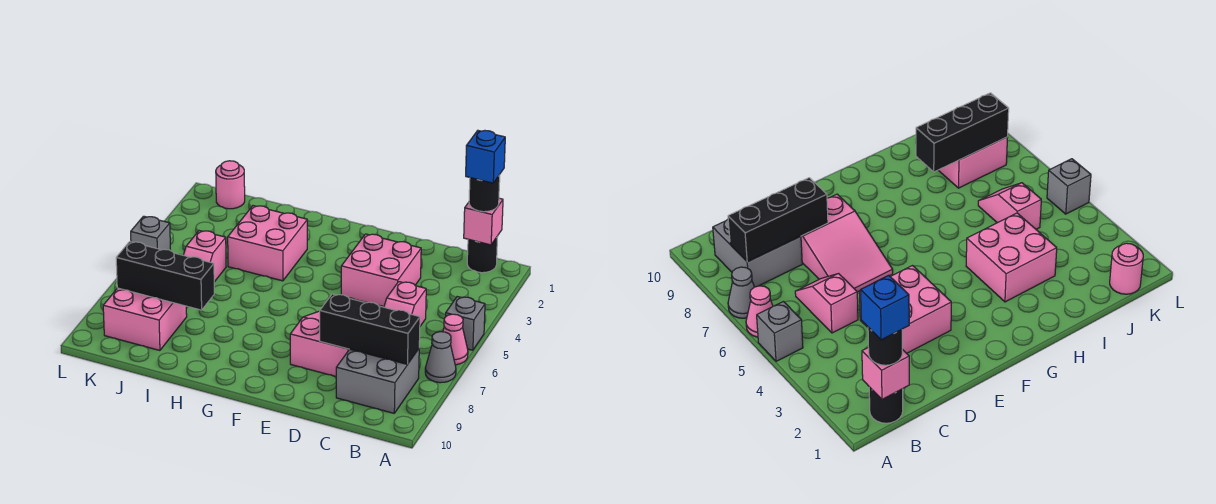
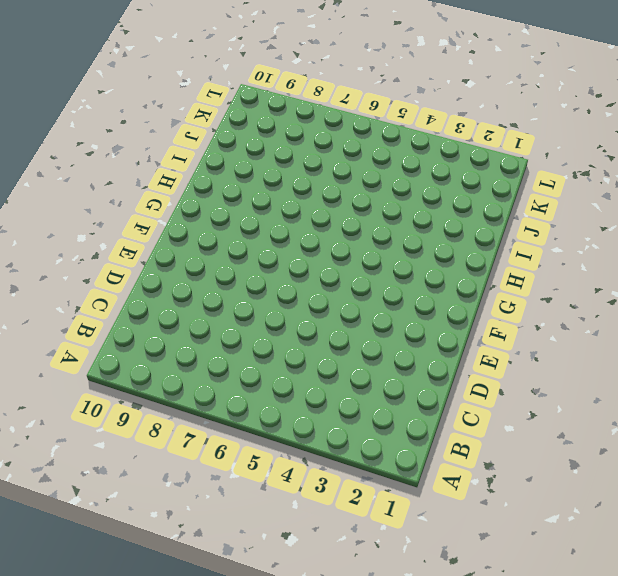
none -> grey 1x1 brick [446,297,485,350]
none -> pink 1x1 cone [443,314,468,365]
none -> grey 1x1 cone [425,332,456,383]

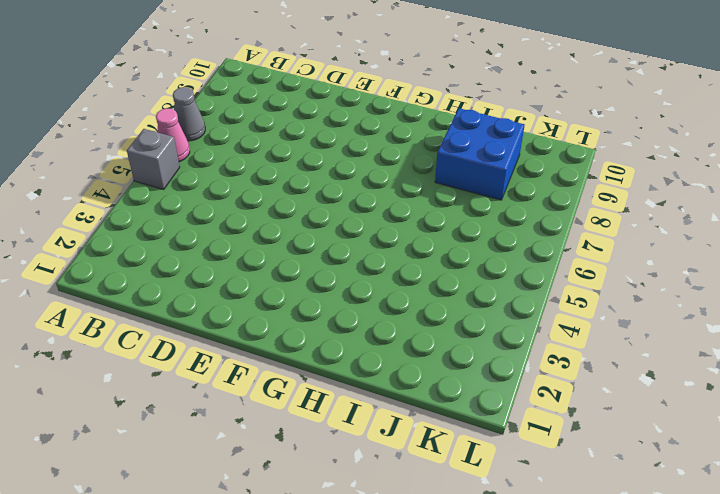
blue 2x2 brick [435,108,525,200] -> pink 2x2 brick [103,288,187,350]
none -> black 1x1 round brick [467,236,498,273]
none -> grey 2x2 brick [336,349,419,413]
none -> pink 1x2 slope [384,282,426,326]

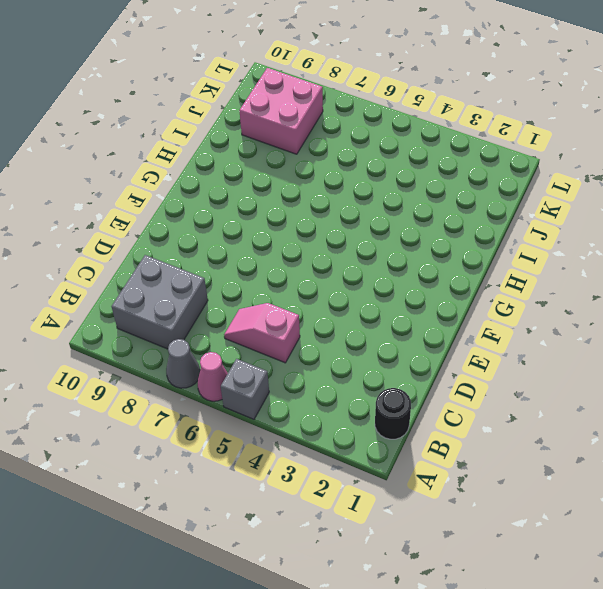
none -> pink 2x2 brick [341,234,421,307]
none -> pink 2x3 slope [290,311,349,376]
none -> pink 2x2 brick [228,206,307,281]

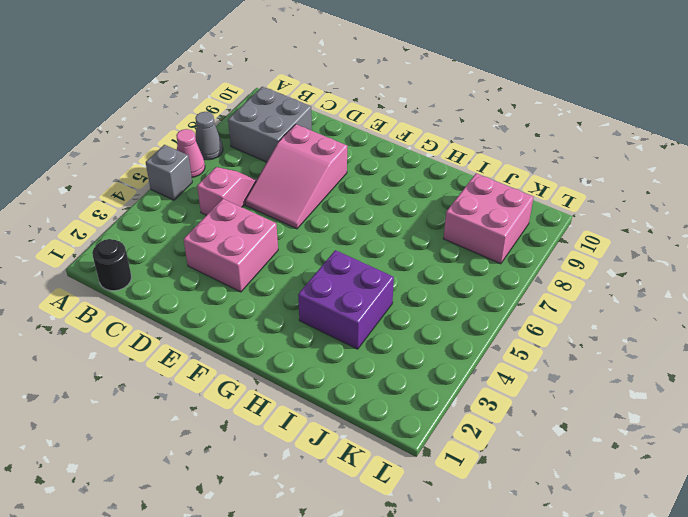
purple 2x2 brick [298,250,394,349] -> pink 2x2 brick [228,206,307,281]
none -> pink 1x2 slope [184,231,226,282]
none -> pink 1x1 round brick [216,161,245,209]
none -> grey 1x1 brick [131,216,170,250]

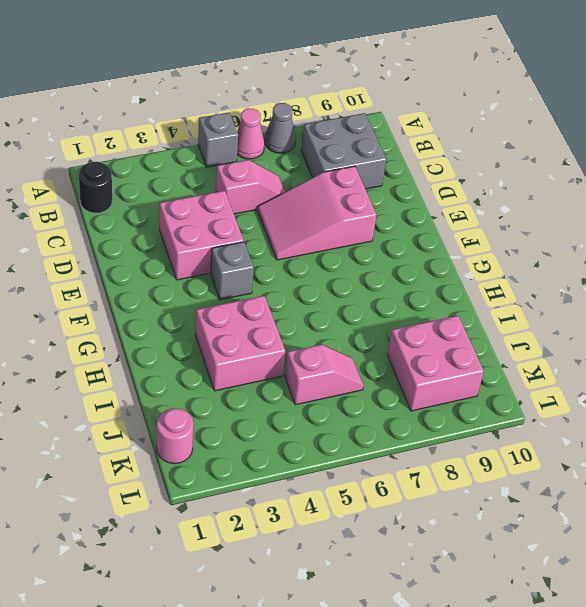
grey 1x1 brick [211,242,254,300] -> grey 1x1 brick moved to [131,216,170,250]
none -> pink 1x1 brick [464,198,503,245]
none -> black 1x3 brick [320,294,420,364]
none -> black 1x3 brick [116,242,214,310]

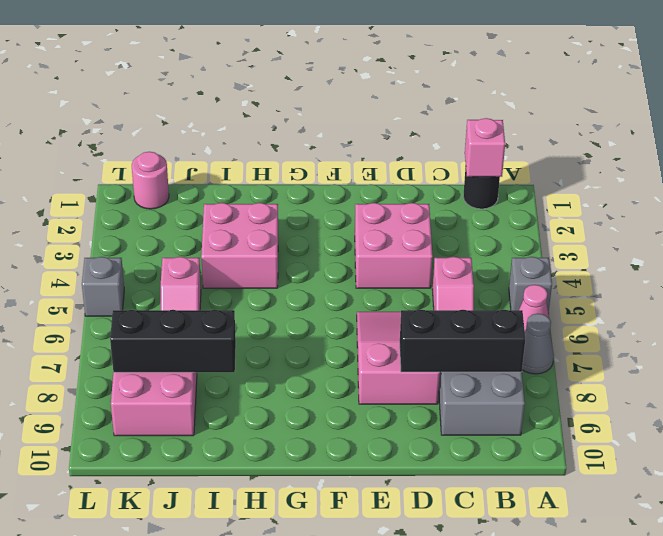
none -> black 1x1 round brick [469,175,500,212]
none -> blue 1x1 brick [466,131,505,183]

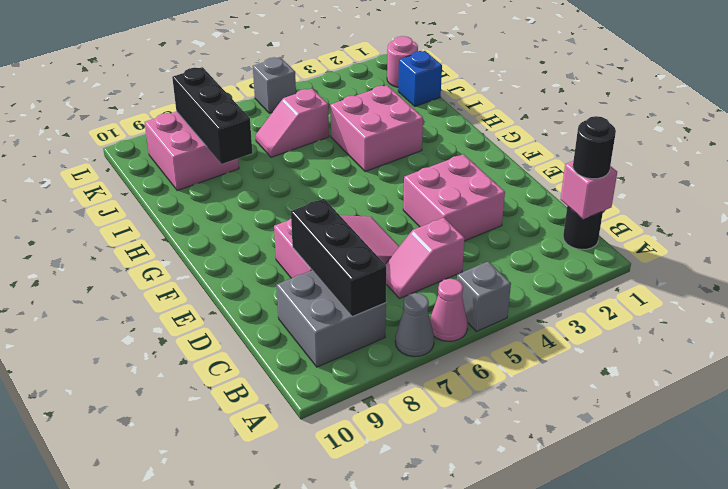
blue 1x1 brick [398,51,442,106] -> blue 1x1 brick moved to [466,131,505,183]

